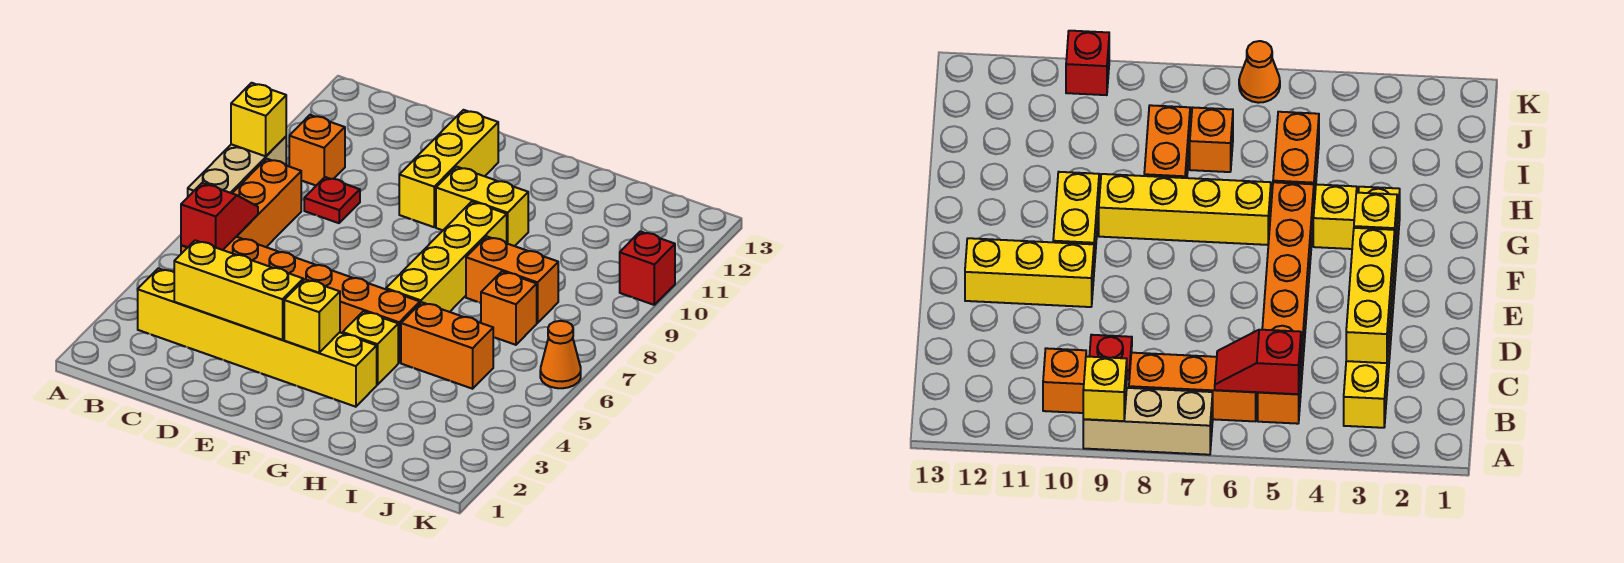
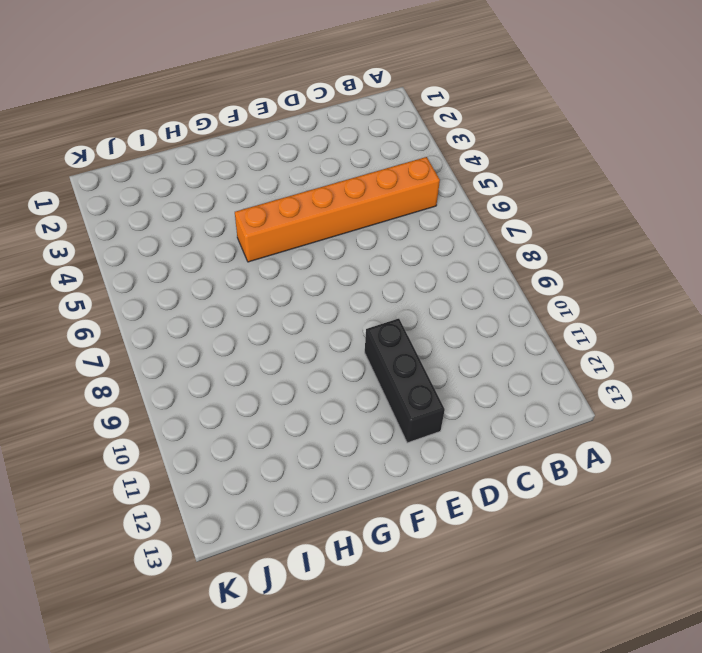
black 1x3 brick [365,319,445,443] -> yellow 1x3 brick [399,110,498,227]
none -> tan 1x3 brick [188,137,286,197]
none -> yellow 1x6 brick [138,268,377,407]
none -> orange 1x3 brick [232,159,301,247]

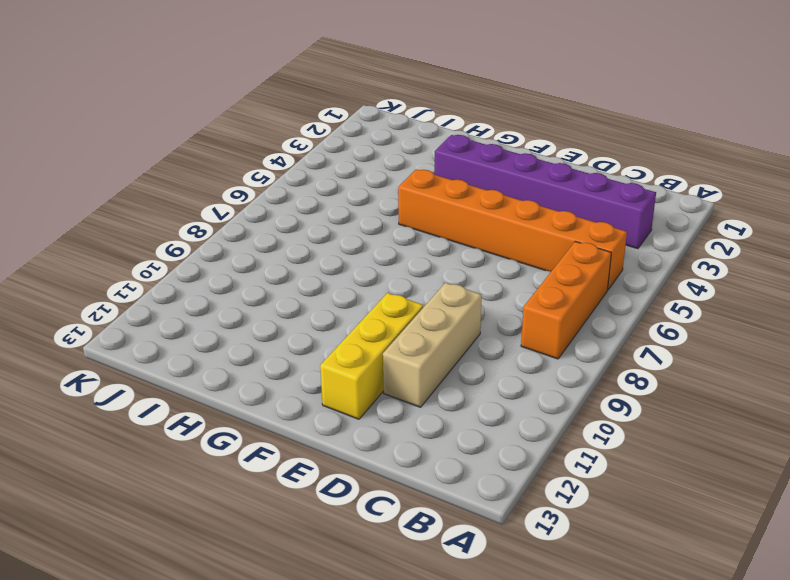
purple 1x6 brick [435,135,656,249] -> yellow 1x6 brick [138,268,377,407]
tan 1x3 brick [383,283,482,407] -> tan 1x3 brick moved to [188,137,286,197]
none -> orange 1x1 brick [289,115,345,185]
none -> red 1x1 plate [304,177,360,223]
none -> yellow 1x2 brick [436,167,528,246]

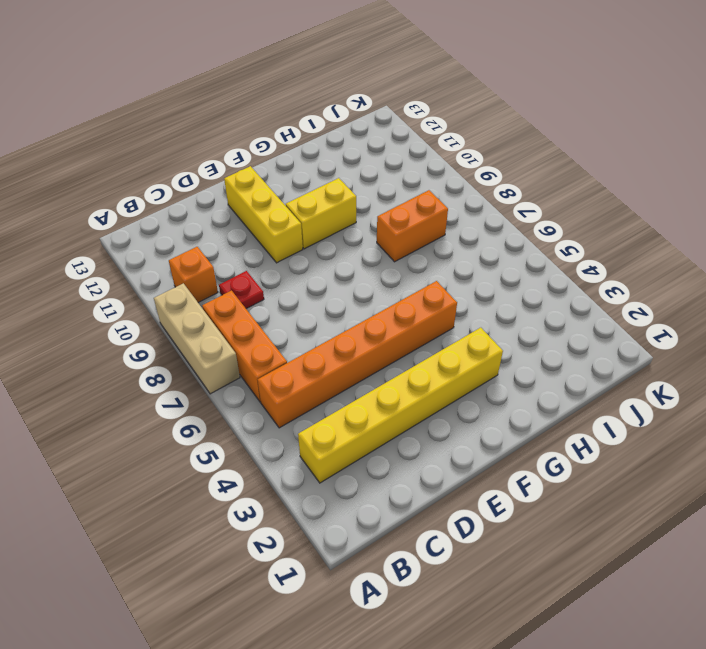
none -> yellow 1x1 brick [343,311,398,385]
none -> yellow 1x4 brick [386,202,507,312]
none -> orange 1x2 brick [401,302,493,389]

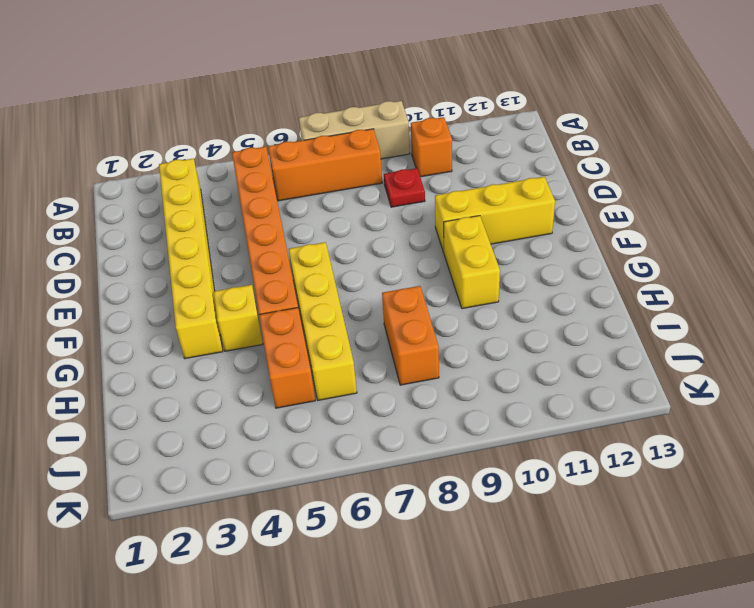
yellow 1x4 brick [289,242,357,400] -> yellow 1x4 brick turned to [386,202,507,312]
none -> orange 1x1 brick [481,271,537,345]
none -> orange 1x1 cone [540,321,581,388]
none -> red 1x1 brick [620,231,675,305]

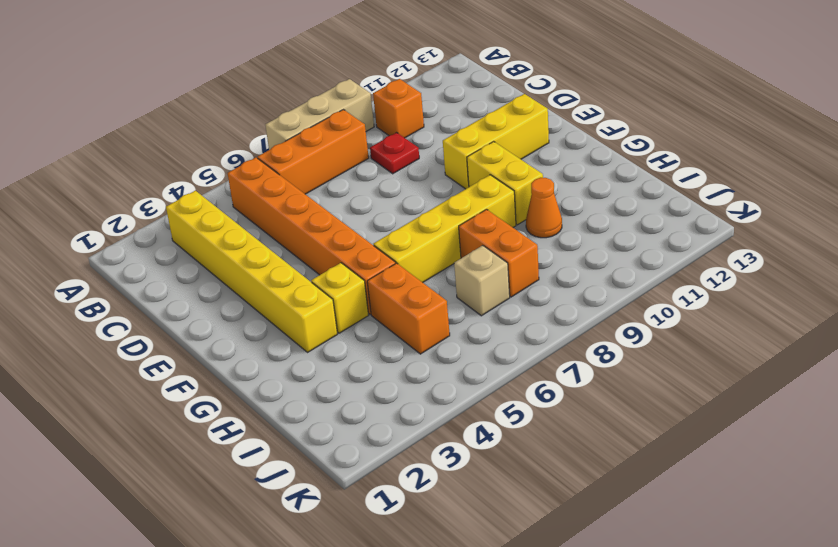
orange 1x1 cone [526,178,562,238] -> orange 1x1 cone moved to [540,321,581,388]
tan 1x1 brick [454,245,510,316] -> orange 1x1 brick [481,271,537,345]
none -> red 1x1 brick [620,231,675,305]
none -> yellow 1x1 brick [231,83,286,156]
none -> red 1x2 slope [181,183,258,250]

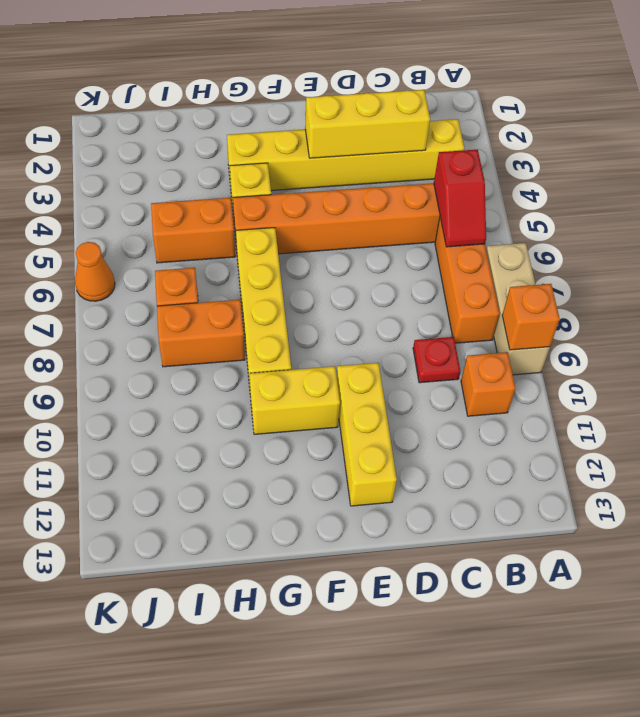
orange 1x1 brick [502,284,560,350] -> yellow 1x1 brick [231,83,286,156]
none -> red 1x1 brick [620,231,675,305]
none -> yellow 1x1 brick [284,279,340,353]

